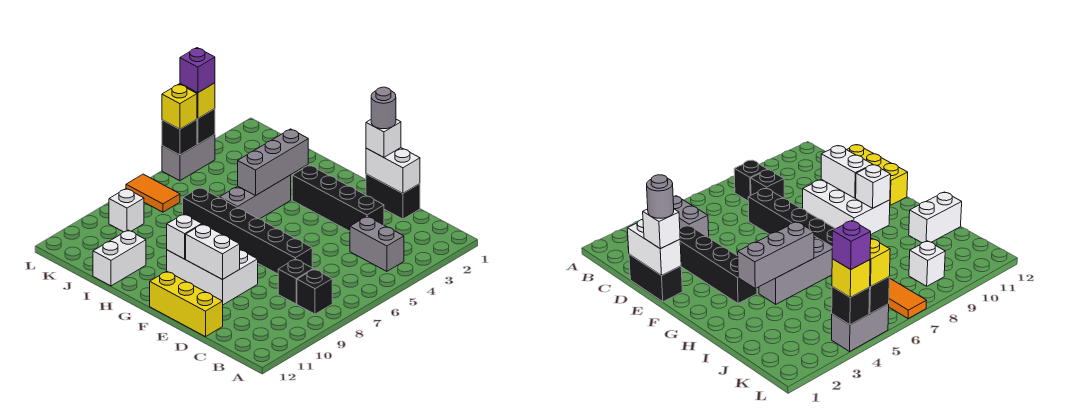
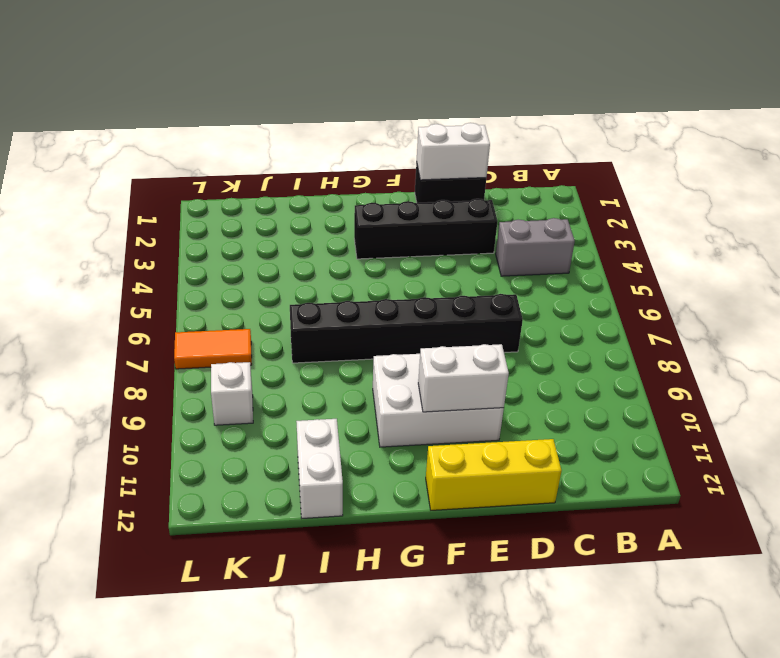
none -> black 1x1 brick [297,269,332,314]
none -> black 1x1 brick [278,259,313,304]
none -> grey 1x3 brick [220,175,291,219]

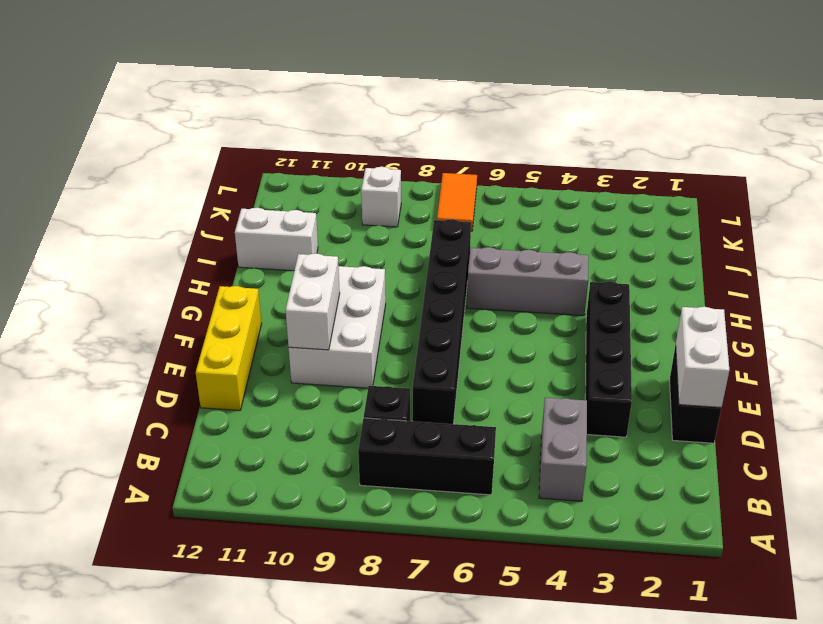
black 1x3 brick [358,418,496,495] -> black 1x1 brick [297,269,332,314]
none -> grey 1x2 brick [162,135,215,181]
none -> white 1x1 brick [167,214,202,259]
none -> grey 1x3 brick [238,129,308,195]

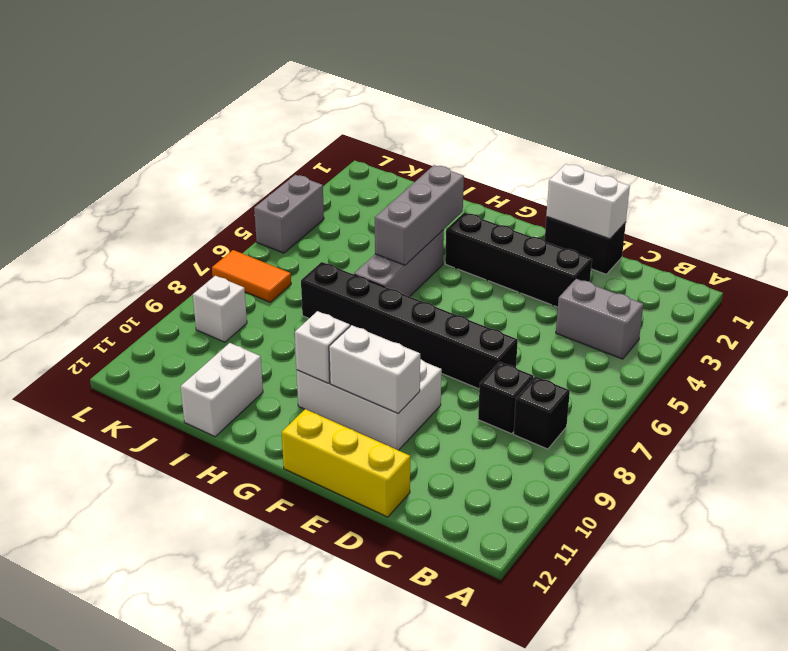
none -> black 1x1 brick [197,109,215,144]
none -> black 1x1 brick [162,120,197,155]
none -> white 1x1 brick [366,119,401,157]

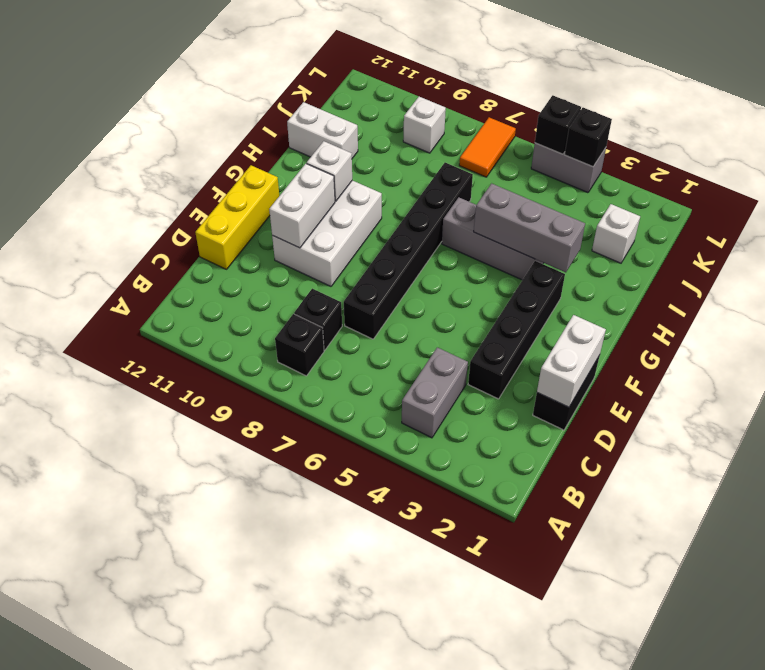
white 1x1 brick [592,204,640,263] -> white 1x1 brick moved to [366,119,401,157]
none -> yellow 1x1 brick [180,83,215,119]
none -> yellow 1x1 brick [162,84,197,129]
none -> grey 1x1 round brick [371,87,396,129]

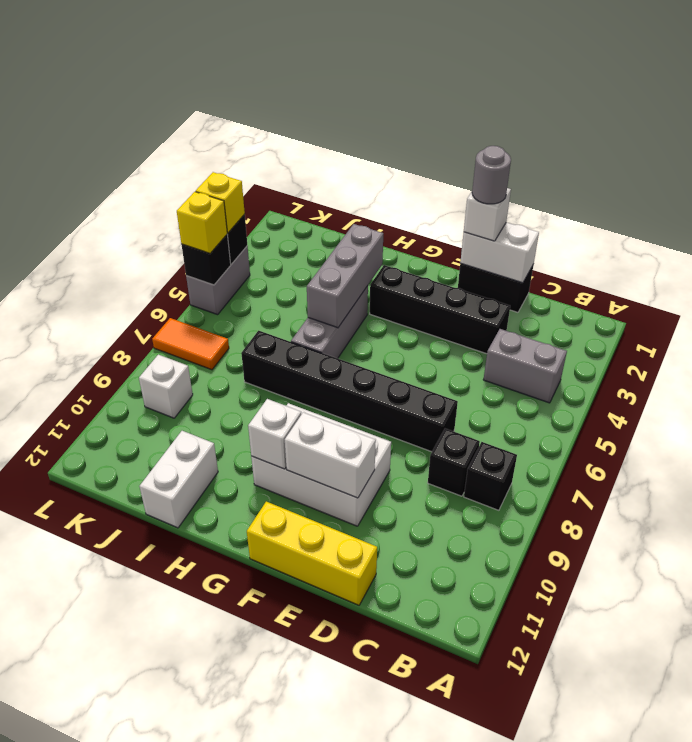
none -> purple 1x1 brick [180,48,215,93]

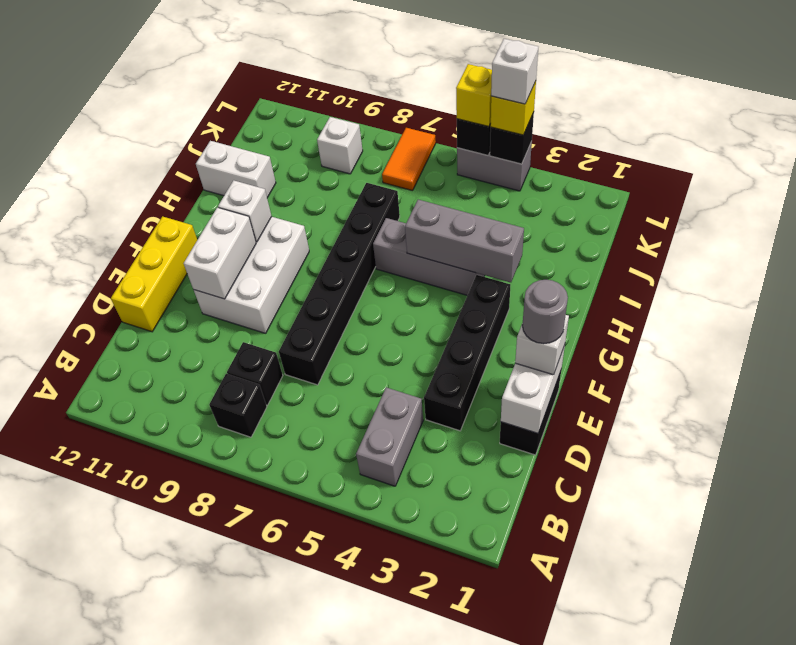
white 1x1 brick [491,39,538,104] -> purple 1x1 brick [180,48,215,93]

